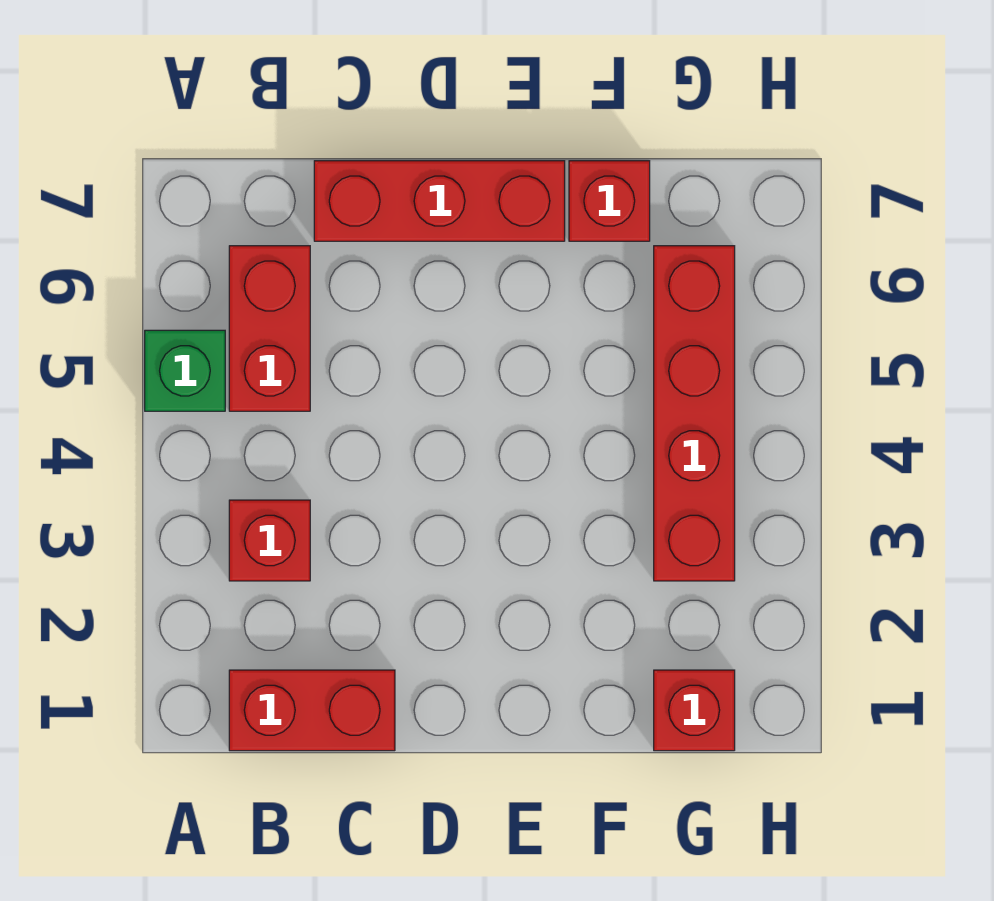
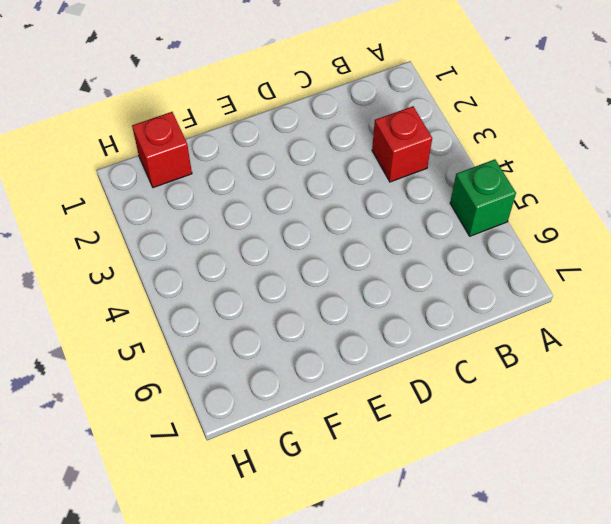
none -> red 1x2 brick [229,670,395,751]
none -> red 1x2 brick [229,246,310,411]

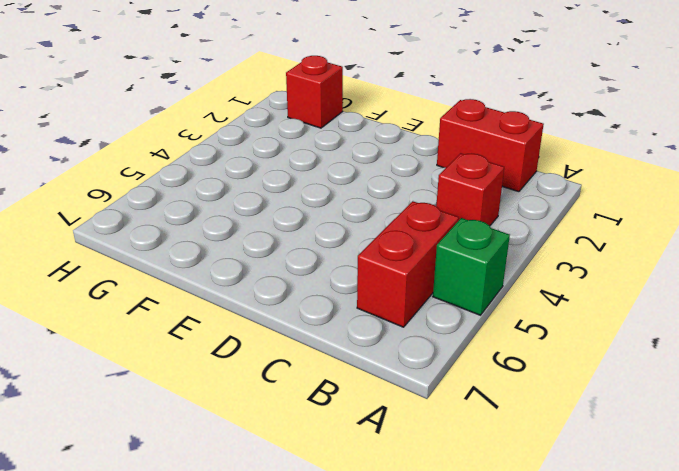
none -> red 1x3 brick [314,161,565,241]
none -> red 1x1 brick [569,161,650,241]

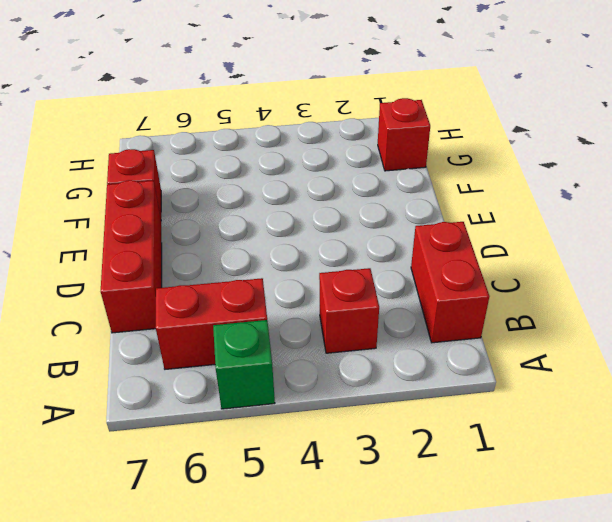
none -> red 1x4 brick [654,246,735,581]

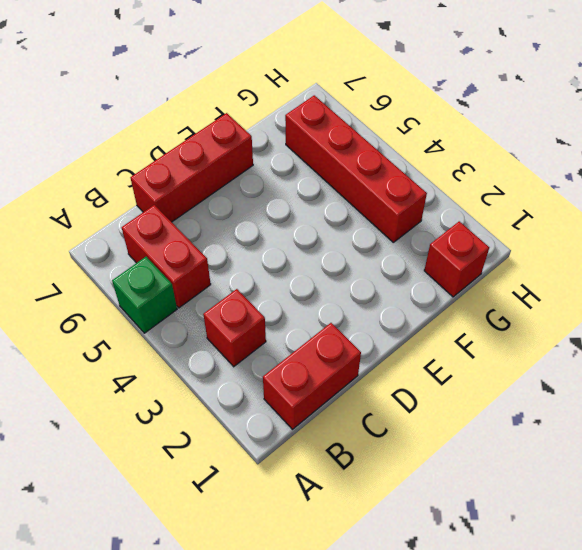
none -> red 1x1 brick [569,161,650,241]

